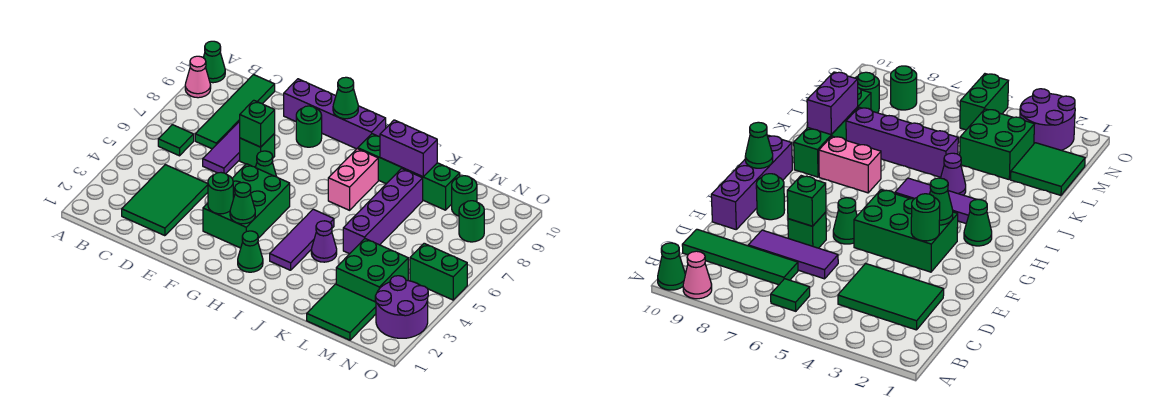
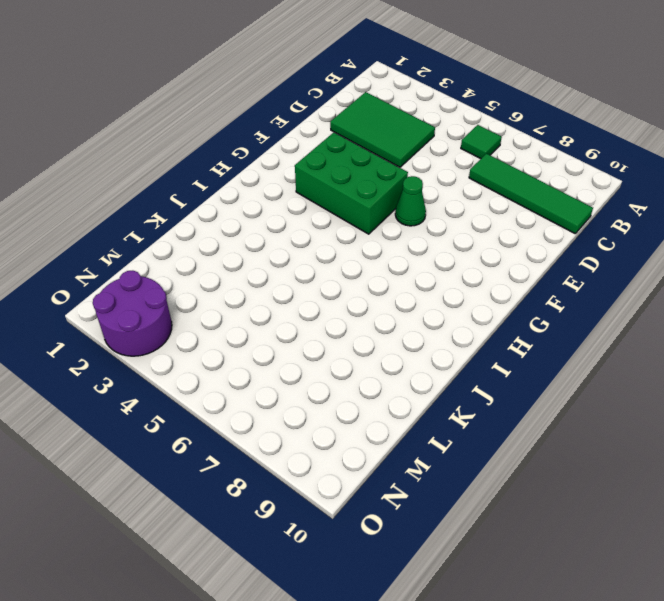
none -> pink 1x1 cone [185,56,211,98]
none -> green 1x1 cone [203,41,225,83]
none -> purple 1x3 tile [203,121,240,174]

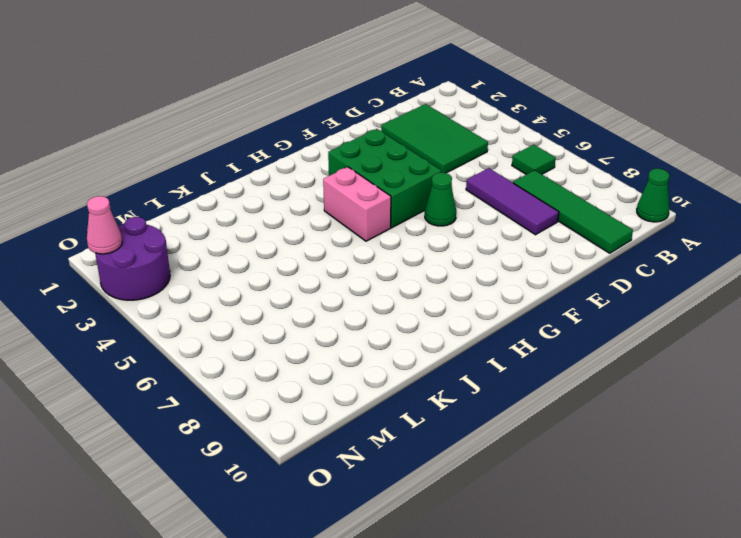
pink 1x2 brick [323,167,391,241] -> pink 1x2 brick moved to [328,149,378,210]
pink 1x1 cone [87,196,122,254] -> pink 1x1 cone moved to [185,56,211,98]
none -> green 1x1 brick [240,133,275,167]
none -> purple 1x4 brick [284,79,386,149]
none -> green 1x1 round brick [296,106,322,147]

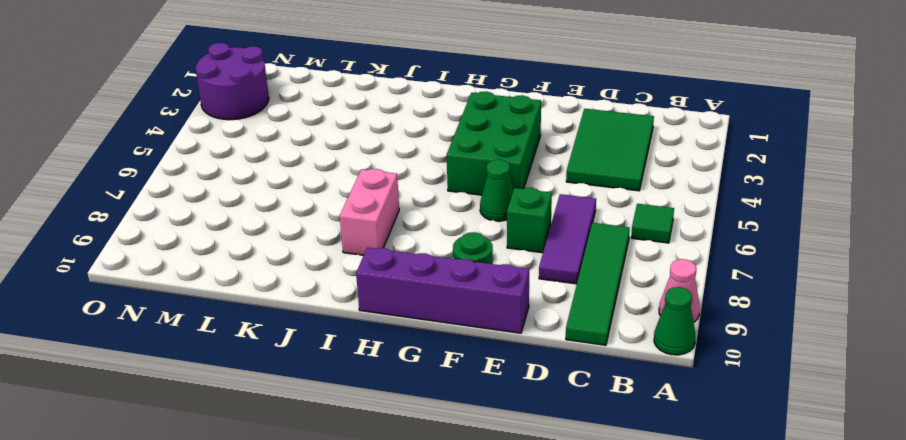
none -> green 1x1 cone [238,231,263,272]
none -> purple 1x3 tile [270,209,334,270]
none -> green 1x4 brick [358,134,460,210]

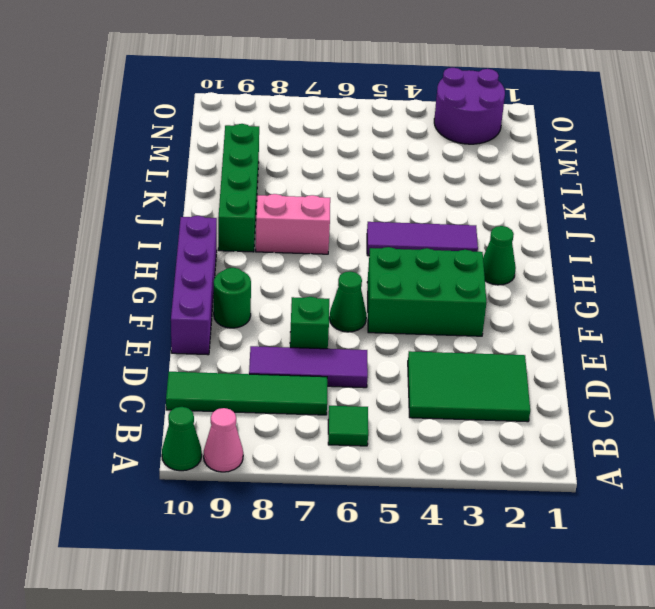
none -> purple 1x1 cone [311,221,337,262]
none -> purple 1x4 brick [343,169,423,254]
none -> green 2x2 tile [307,284,376,340]

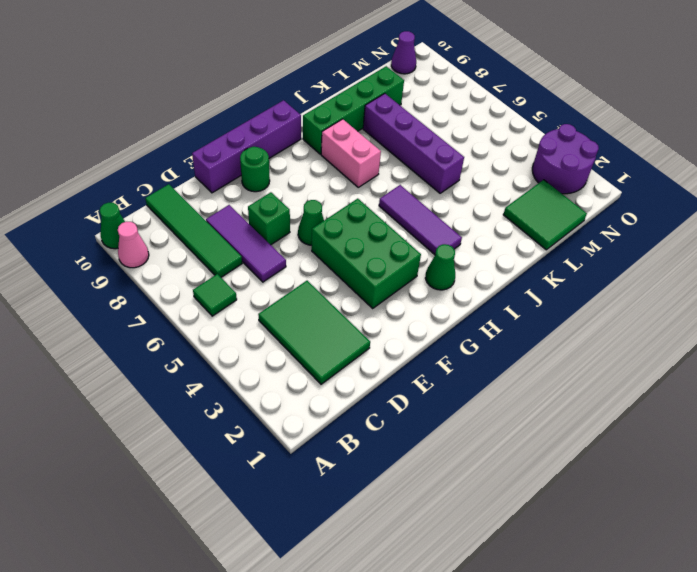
purple 1x1 cone [391,31,416,74] -> purple 1x1 cone moved to [311,221,337,262]
none -> green 2x2 brick [336,239,408,302]
none -> green 1x1 round brick [452,176,477,216]
none -> green 1x2 brick [410,243,467,300]

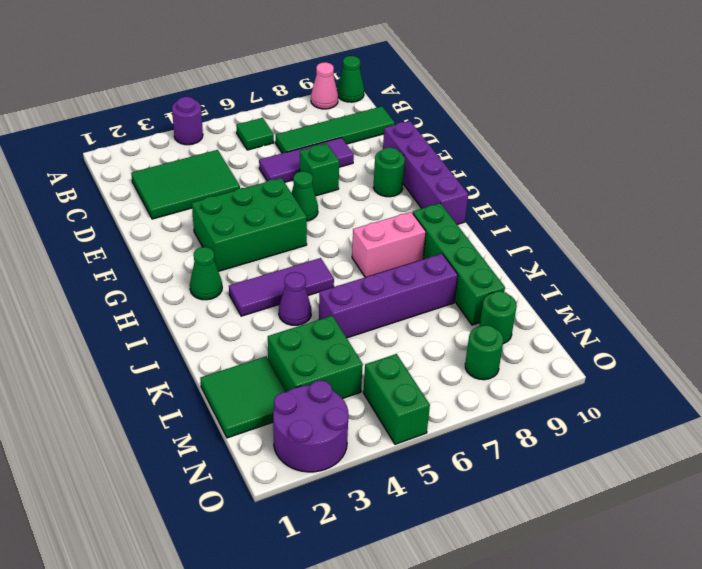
purple 1x1 round brick [172,97,203,145] -> none
none -> green 1x1 brick [240,100,275,147]
none -> green 1x1 round brick [208,173,233,214]
none -> green 1x1 cone [230,182,255,224]

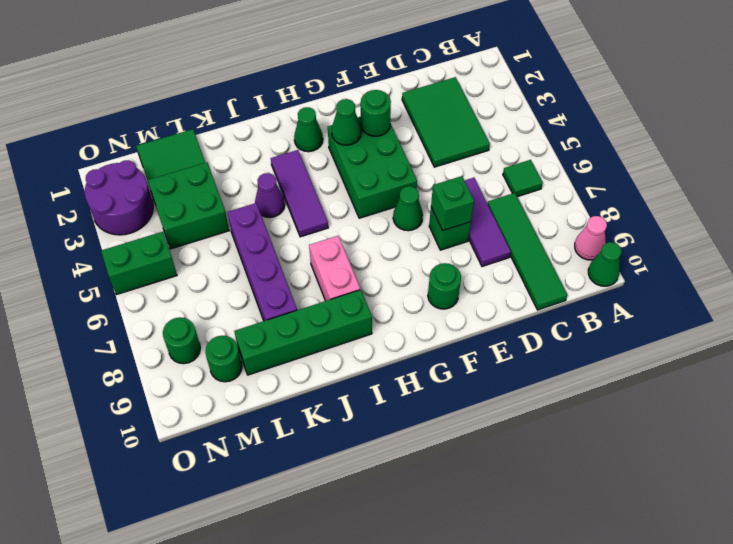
none -> purple 1x4 brick [284,79,386,149]
none -> green 1x1 cone [333,77,358,119]
none -> purple 1x2 brick [380,120,437,177]

